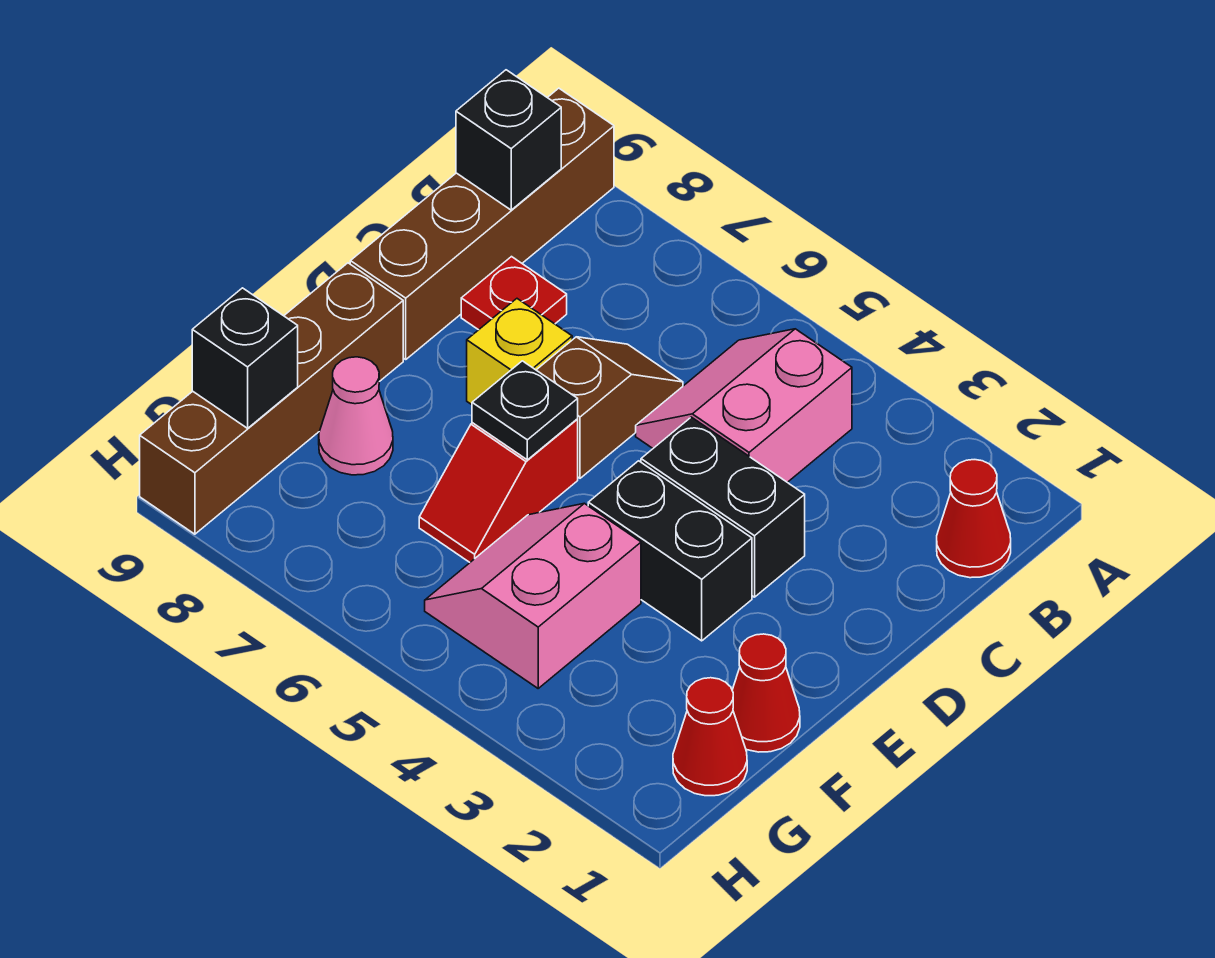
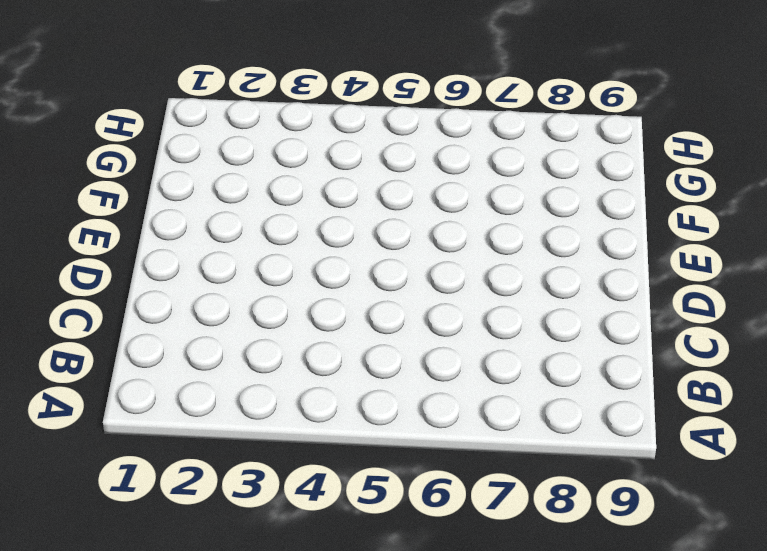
none -> brown 1x4 brick [350,88,614,359]
none -> red 1x1 cone [937,460,1011,578]
none -> pink 2x2 slope [636,329,852,482]

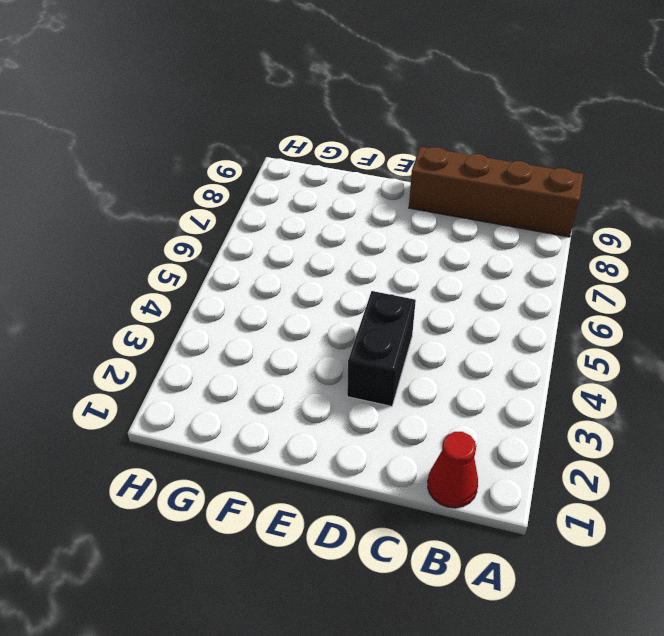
none -> pink 2x2 slope [636,329,852,482]
none -> brown 1x2 slope [537,337,683,478]
none -> red 1x1 plate [461,257,567,330]

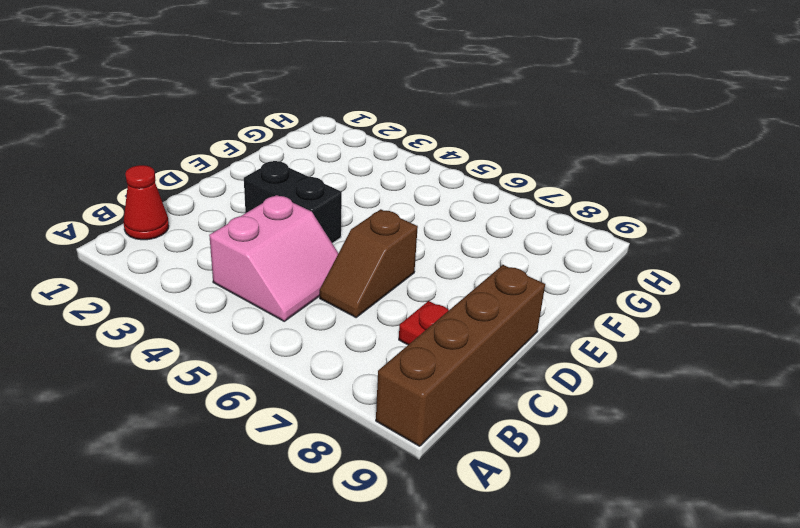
none -> yellow 1x1 brick [467,299,572,405]
none -> black 1x2 brick [588,461,752,641]
none -> red 1x2 slope [419,419,578,562]

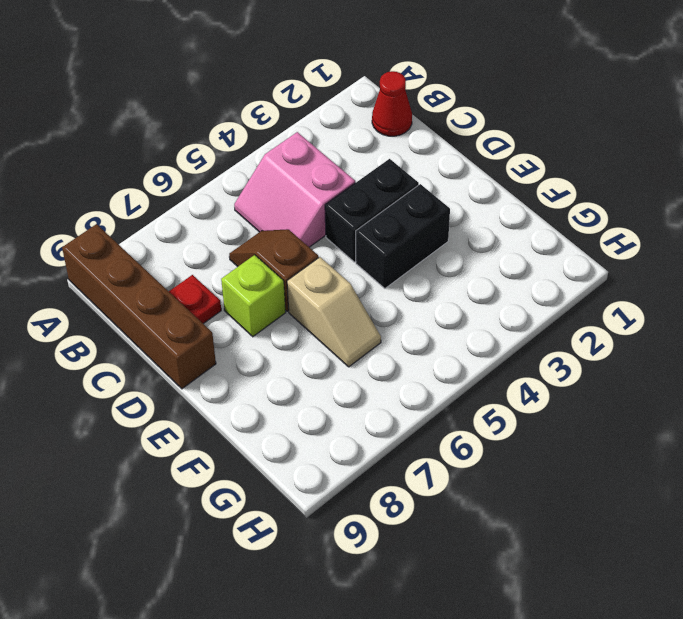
lime 1x1 brick [221,255,286,337] -> yellow 1x1 brick [467,299,572,405]
tan 1x2 slope [287,257,381,367] -> red 1x2 slope [419,419,578,562]
none -> brown 1x4 brick [140,263,403,534]
none -> red 1x1 cone [732,634,800,752]
none -> pink 2x2 slope [425,503,641,688]

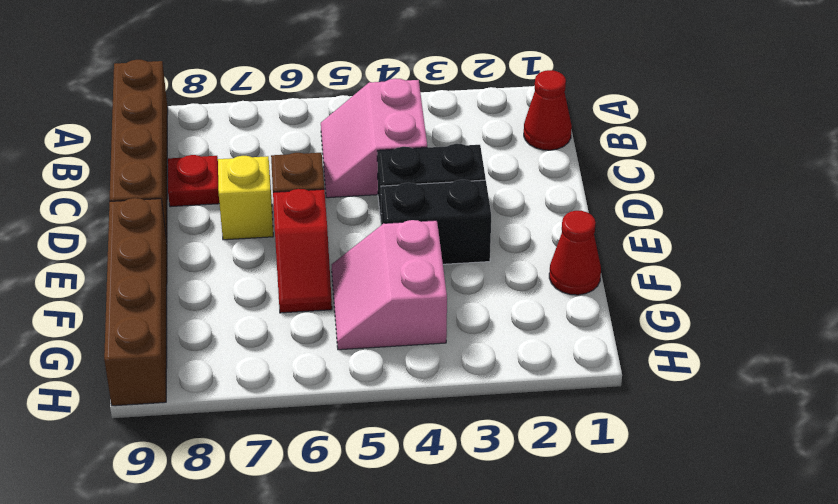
none -> pink 1x1 cone [319,357,393,475]
none -> red 1x1 cone [673,678,747,796]
none -> black 1x1 brick [456,70,561,210]

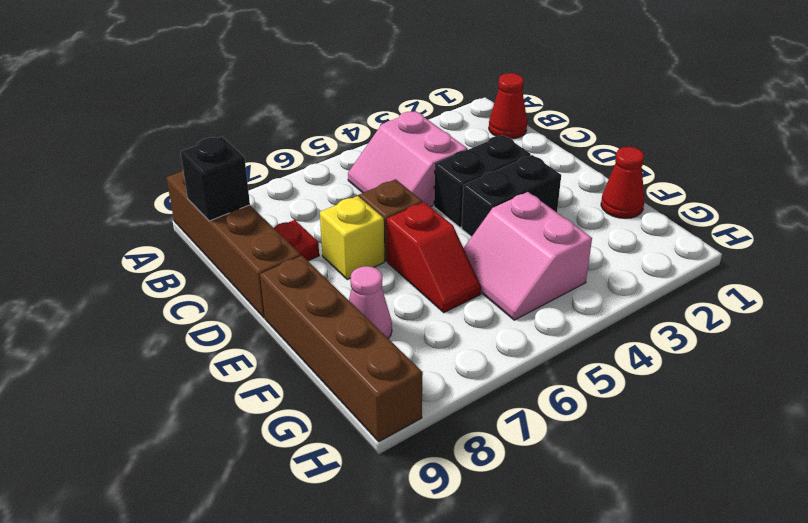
none -> red 1x1 cone [673,678,747,796]
none -> black 1x1 plate [472,361,578,460]
none -> black 1x1 brick [192,288,298,428]

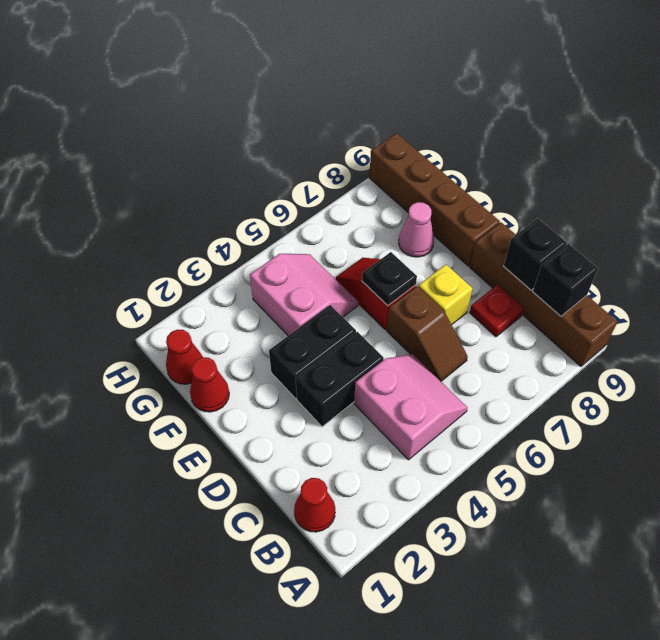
black 1x1 brick [504,219,567,290] -> black 1x1 brick moved to [192,288,298,428]

